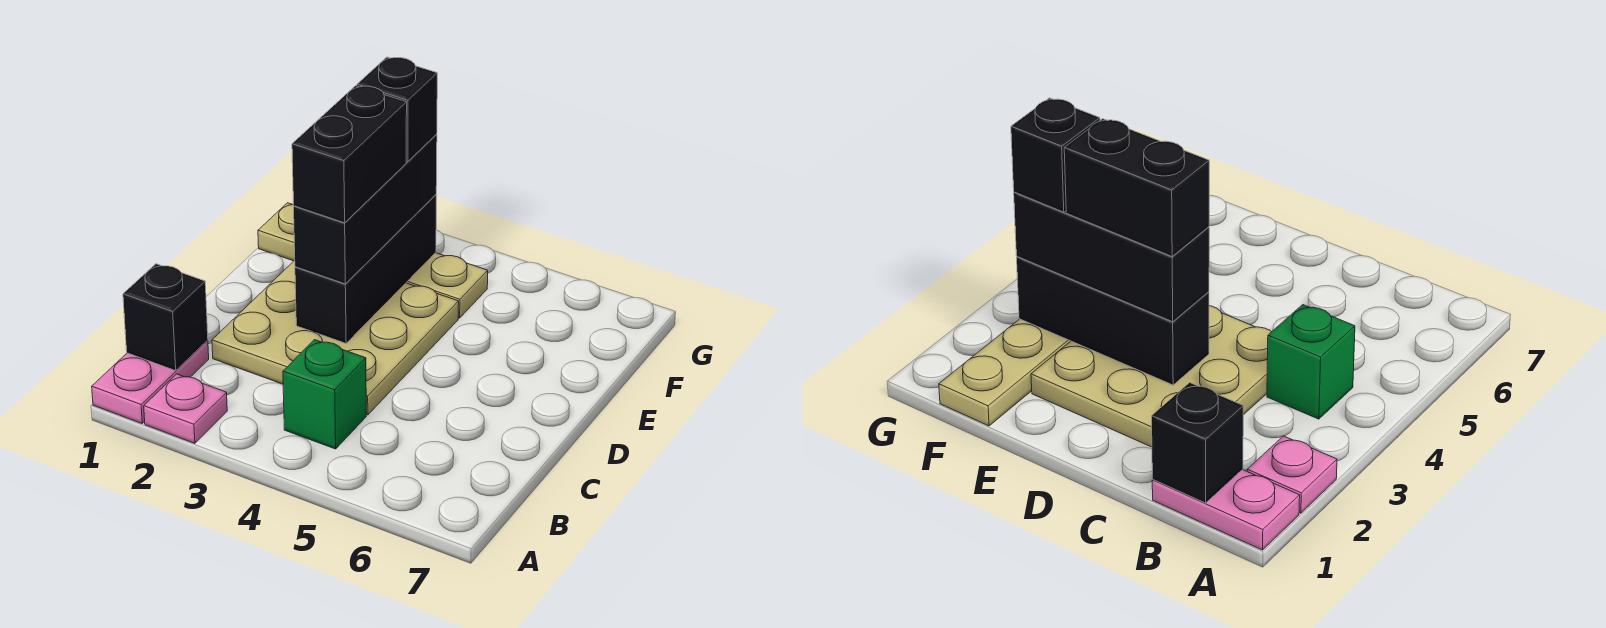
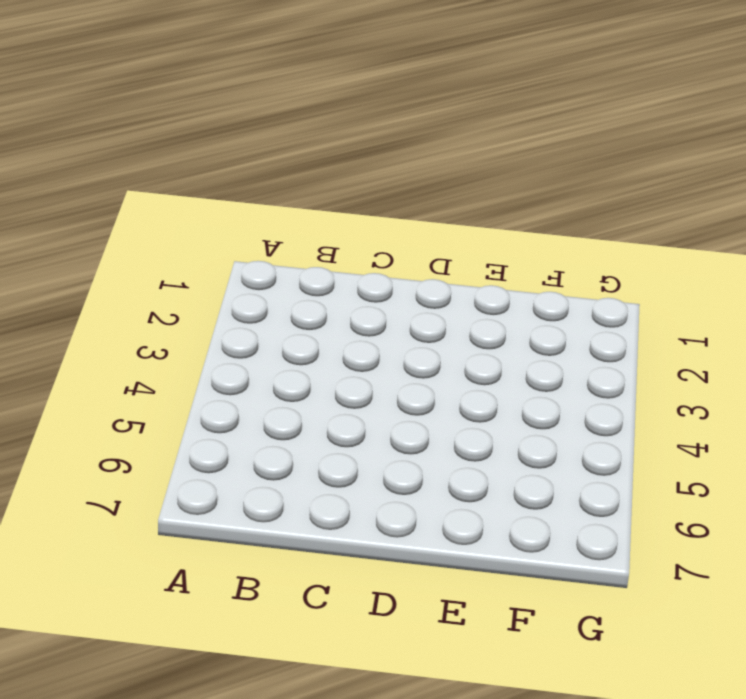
none -> pink 1x2 plate [92,340,209,423]
none -> pink 1x1 plate [144,374,227,443]

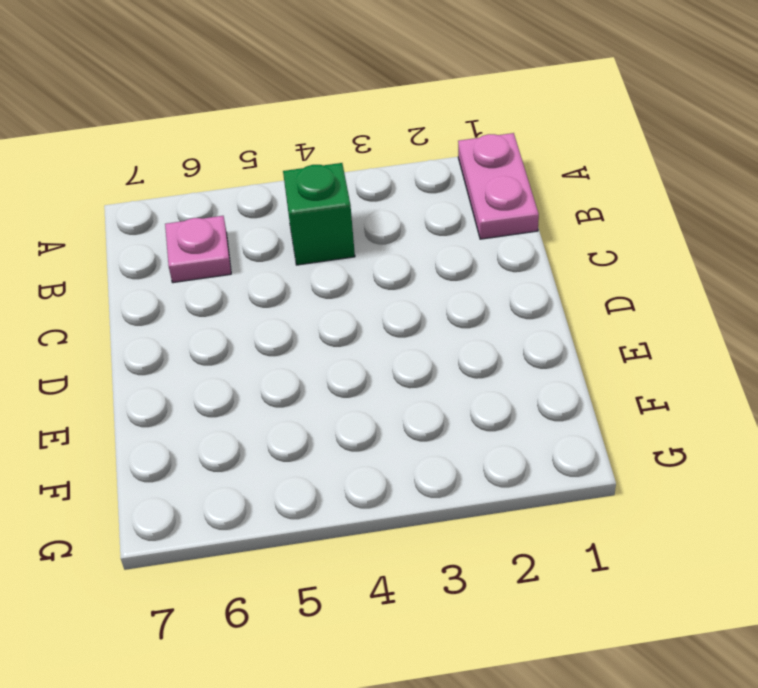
pink 1x1 plate [165,216,231,283] -> pink 1x1 plate moved to [144,374,227,443]
none -> tan 3x3 plate [212,260,459,415]
none -> tan 1x4 plate [258,203,488,318]

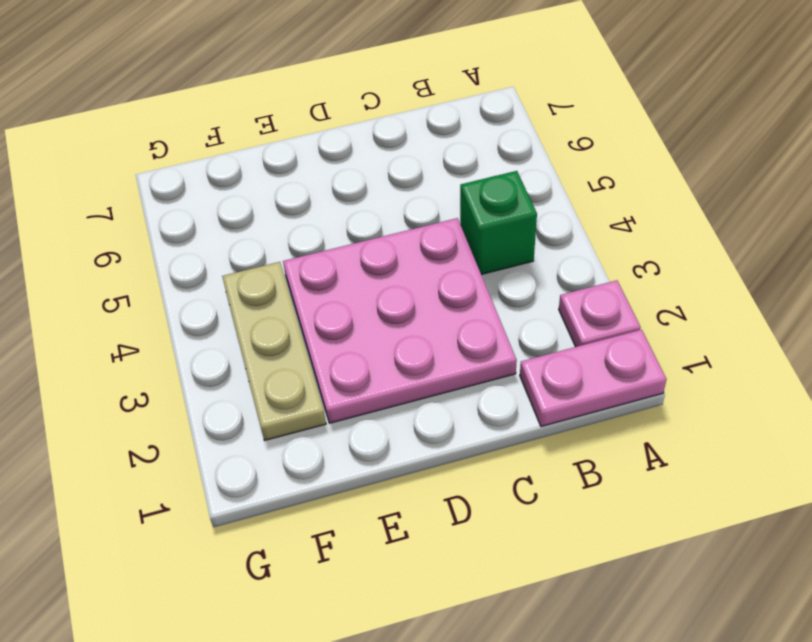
pink 3x3 plate [283,218,517,423] -> tan 3x3 plate [212,260,459,415]
tan 1x3 plate [222,262,326,440] -> tan 1x4 plate [258,203,488,318]
none -> black 1x1 brick [123,264,208,371]
none -> black 1x3 brick [295,195,436,343]

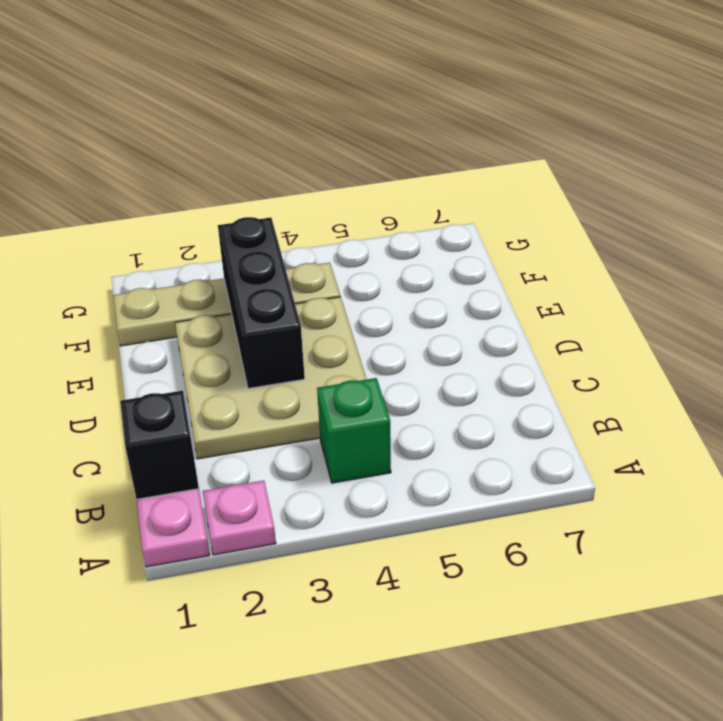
none -> black 1x3 brick [294,134,437,284]
none -> black 1x2 brick [292,86,407,223]

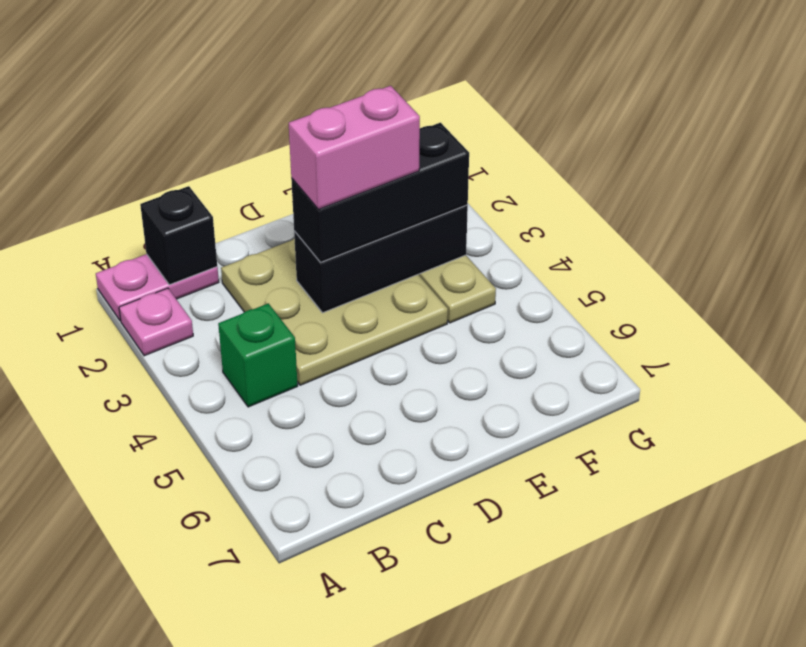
pink 1x2 brick [289,86,420,209] -> black 1x2 brick [292,86,407,223]
none -> black 1x1 brick [357,57,437,162]

